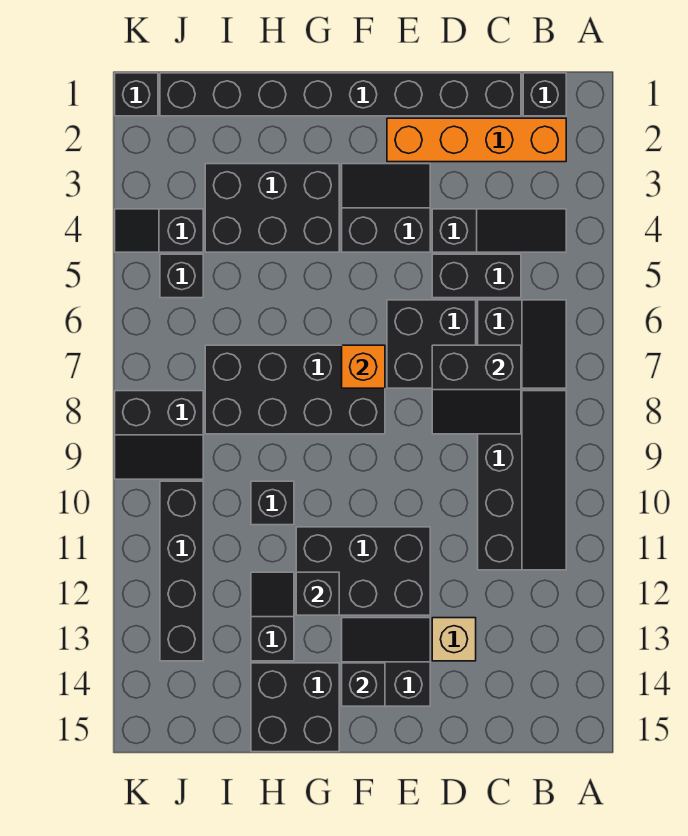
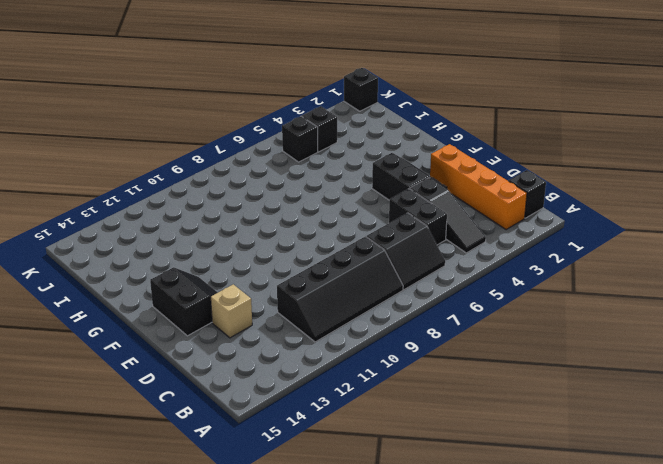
none -> black 1x8 brick [160,73,521,116]
none -> black 2x2 brick [387,300,476,388]
none -> black 2x3 brick [296,527,430,615]

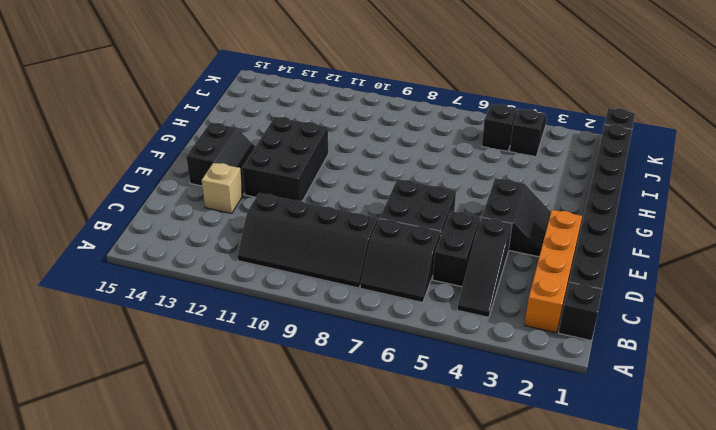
none -> black 2x4 brick [205,345,385,434]
none -> black 2x3 brick [205,164,339,252]
none -> black 2x2 brick [251,663,339,752]

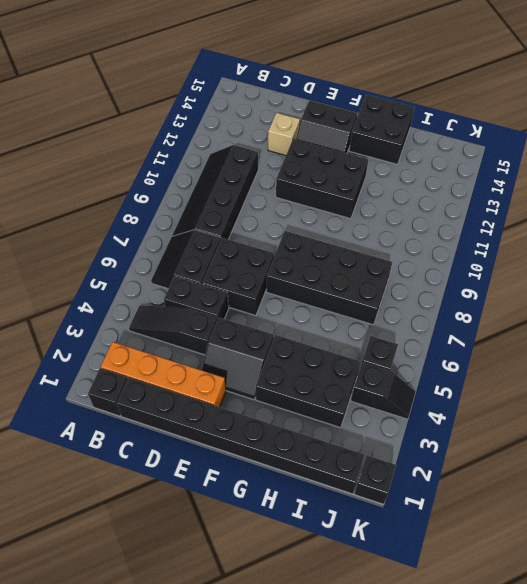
none -> black 1x1 brick [251,481,294,525]
none -> black 1x2 slope [251,572,294,661]
none -> black 2x2 slope [115,391,203,479]

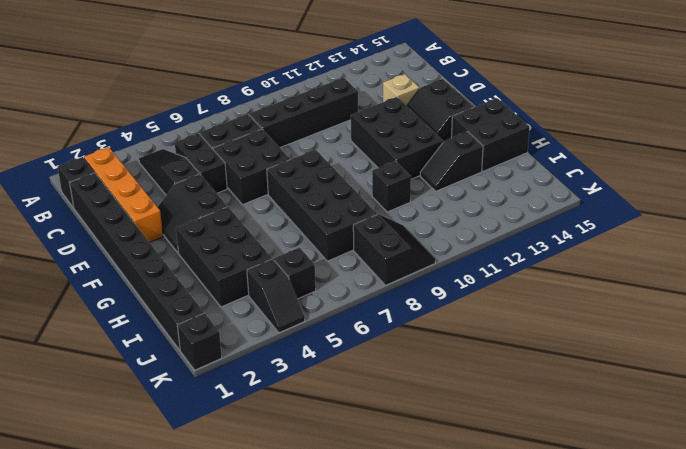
none -> black 1x4 brick [160,481,203,661]
none -> black 2x2 slope [432,345,521,434]
none -> orange 1x1 brick [342,345,385,388]

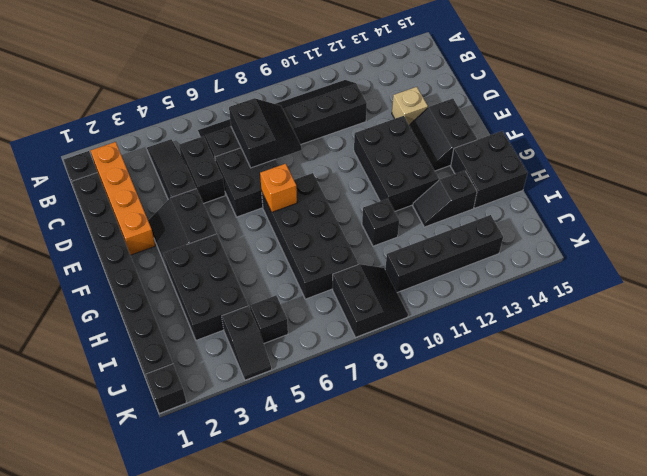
none -> black 1x1 brick [342,663,385,706]
none -> black 1x1 brick [296,572,339,615]

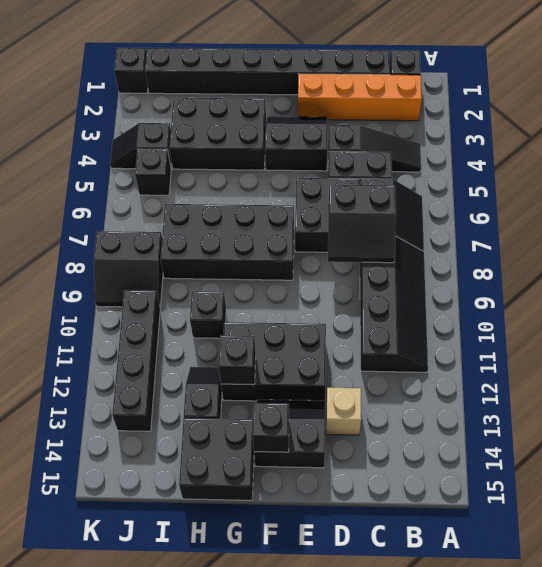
none -> orange 1x1 brick [342,345,385,388]

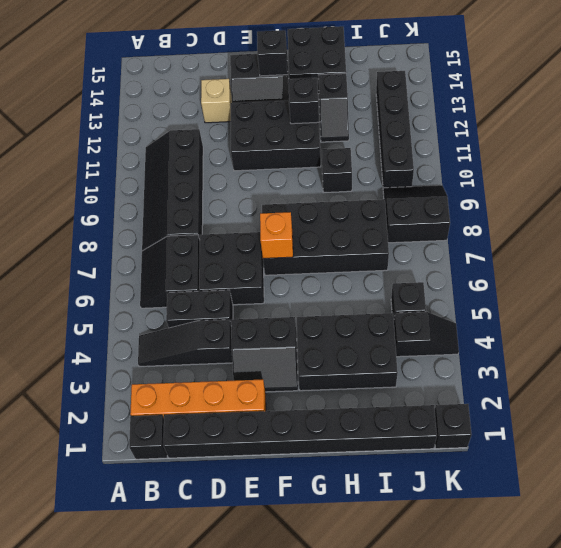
none -> black 2x2 slope [432,345,521,434]

